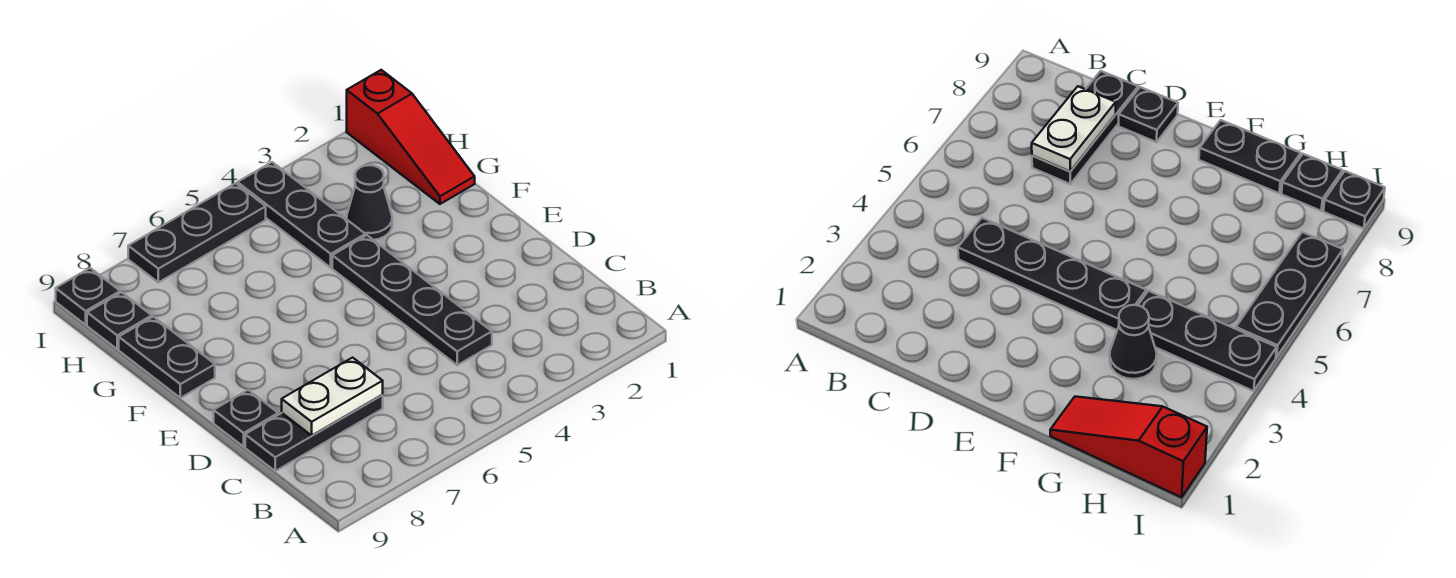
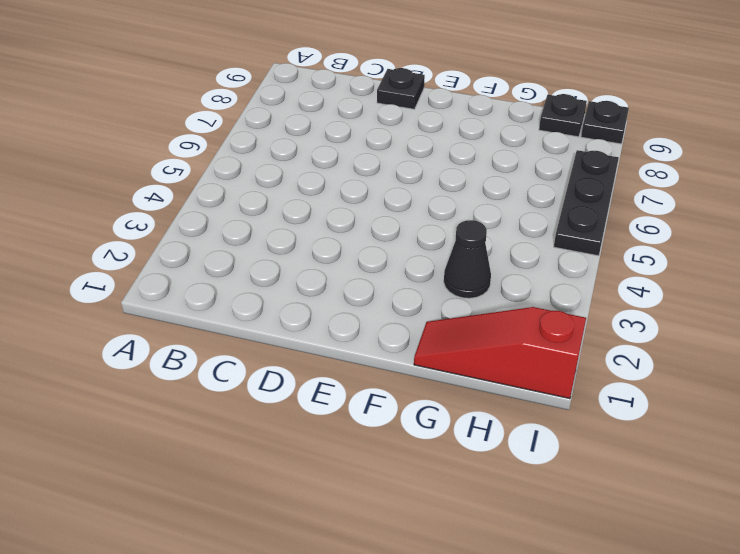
none -> black 1x4 plate [332,235,492,365]
none -> black 1x3 plate [245,395,383,471]

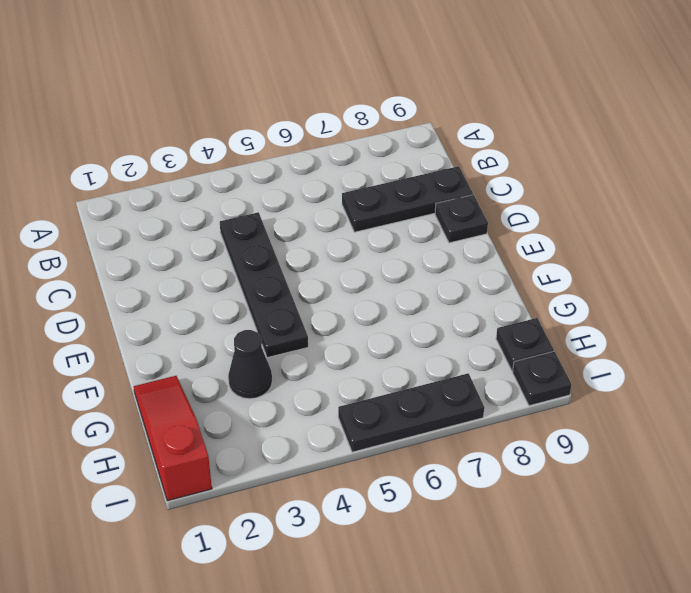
none -> black 1x2 plate [119,317,215,398]
none -> black 1x3 plate [237,162,365,268]

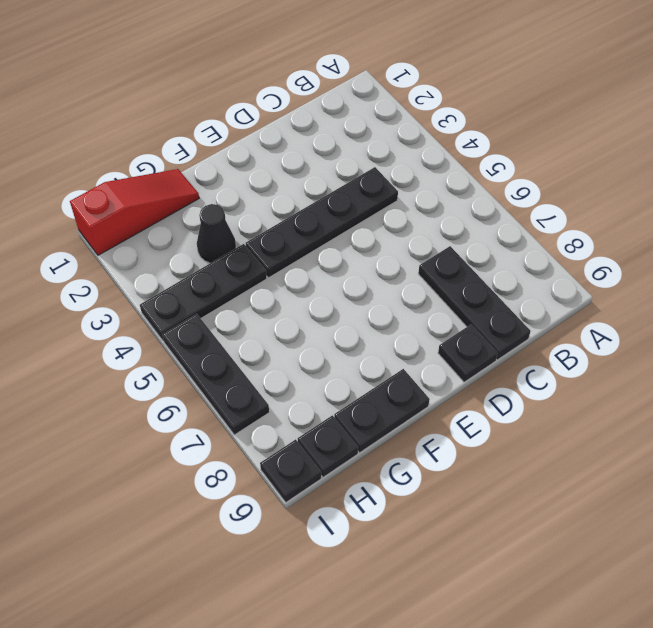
none -> white 1x2 plate [282,358,383,435]

